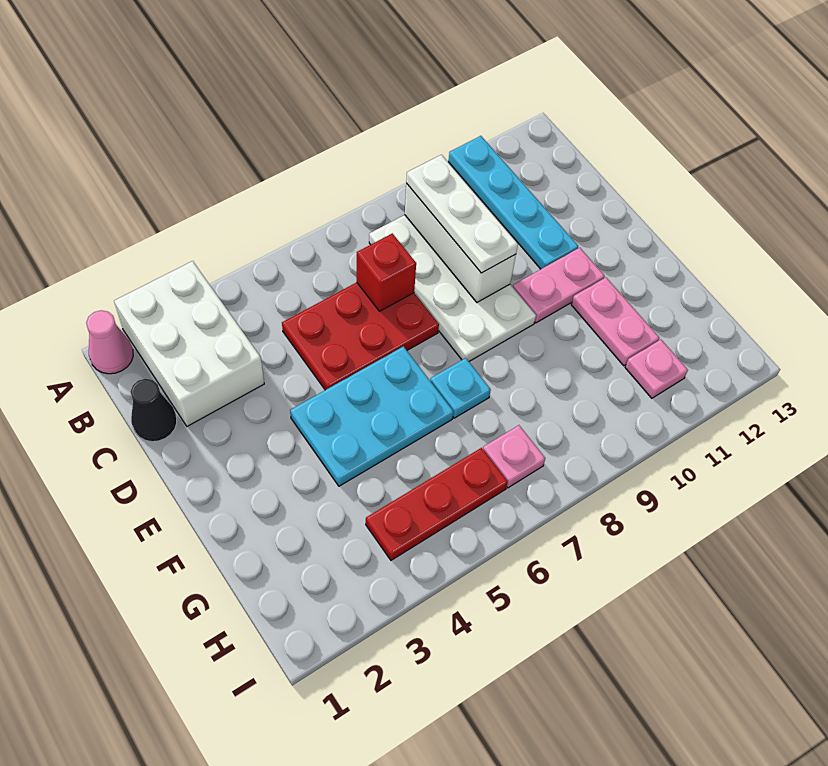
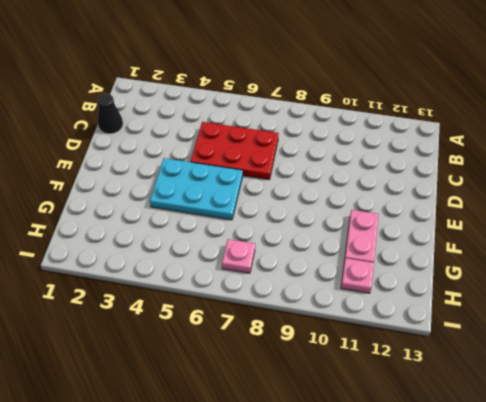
none -> pink 1x1 cone [86,310,133,374]
none -> white 2x3 brick [114,261,264,426]
none -> cyan 1x4 plate [449,136,578,269]

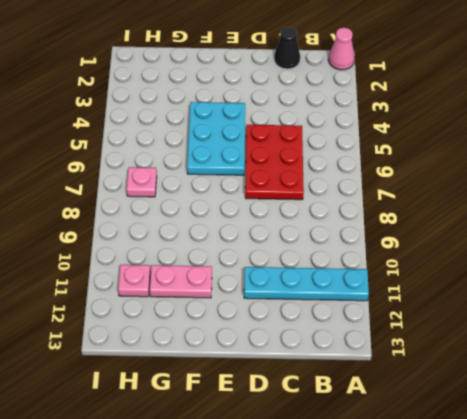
none -> white 2x3 brick [114,261,264,426]
none -> white 2x4 plate [369,215,536,361]
none -> pink 1x2 plate [513,248,605,323]

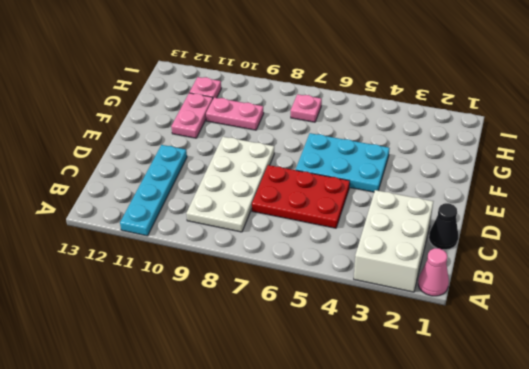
pink 1x2 plate [206,98,264,130] -> pink 1x2 plate moved to [513,248,605,323]
none -> cyan 1x1 plate [430,358,491,418]
none -> red 1x3 plate [366,448,508,560]
none -> white 1x3 brick [405,183,516,302]

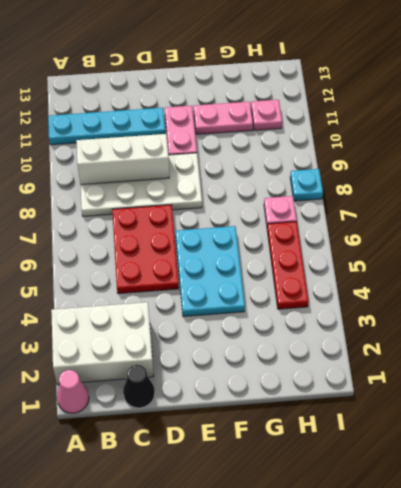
cyan 1x1 plate [290,169,323,201] -> cyan 1x1 plate moved to [430,358,491,418]
none -> red 1x1 brick [357,233,416,311]
none -> white 1x3 plate [406,155,518,273]

